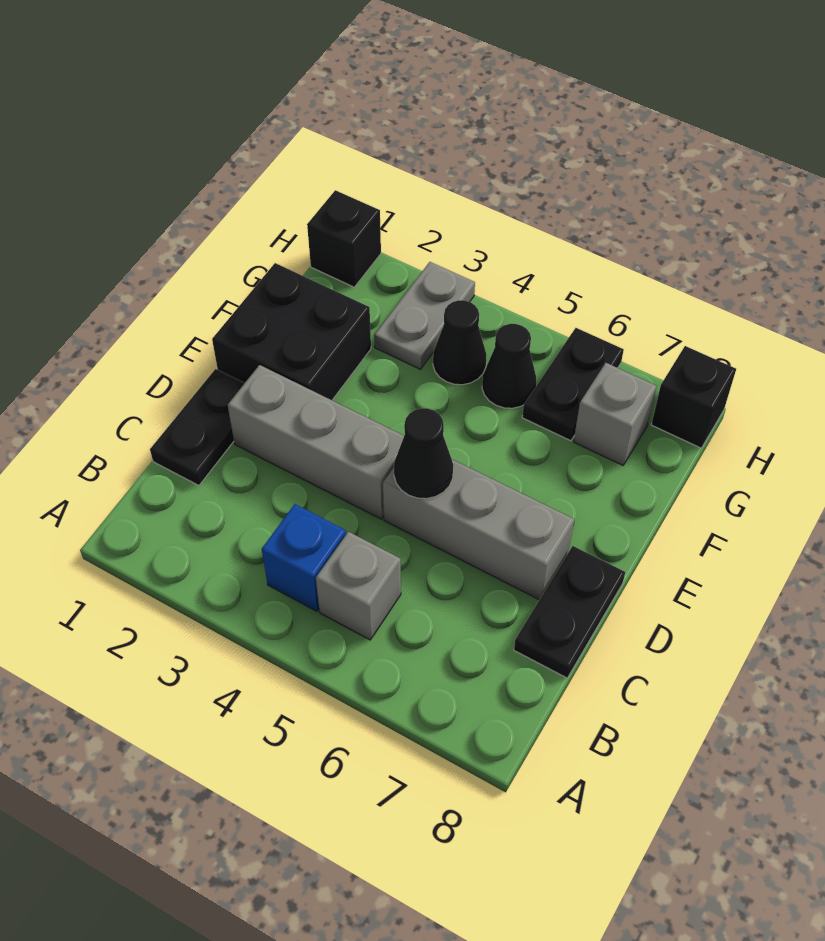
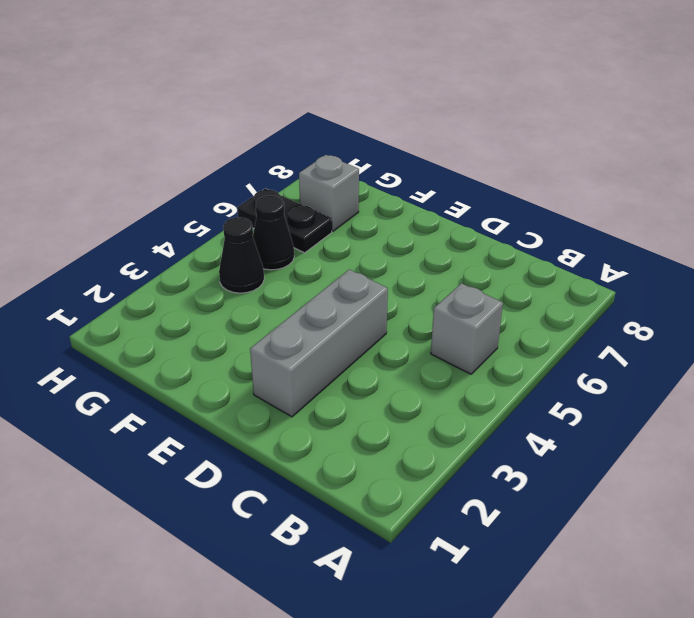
none -> blue 1x1 brick [262,504,346,611]
none -> black 1x2 plate [150,369,244,485]
none -> black 1x2 plate [514,546,625,678]

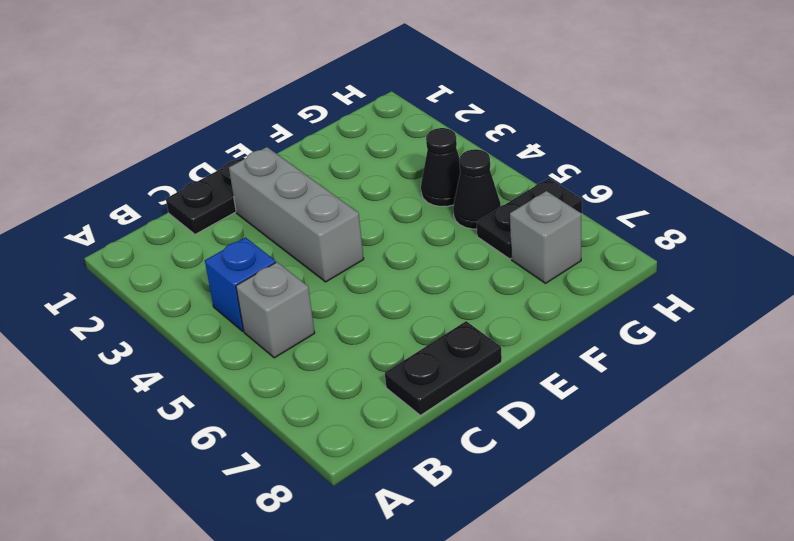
none -> grey 1x3 brick [383,459,574,600]
none -> black 2x2 brick [212,263,371,400]
none -> grey 1x2 plate [374,262,475,369]

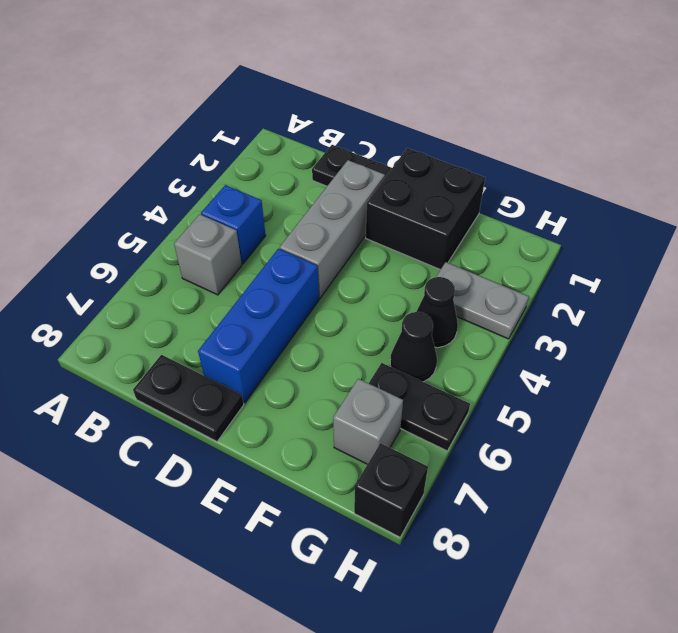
blue 1x3 brick [198,249,319,403] -> grey 1x3 brick [383,459,574,600]
none -> black 1x1 brick [307,190,381,287]
none -> black 1x1 cone [394,408,453,499]

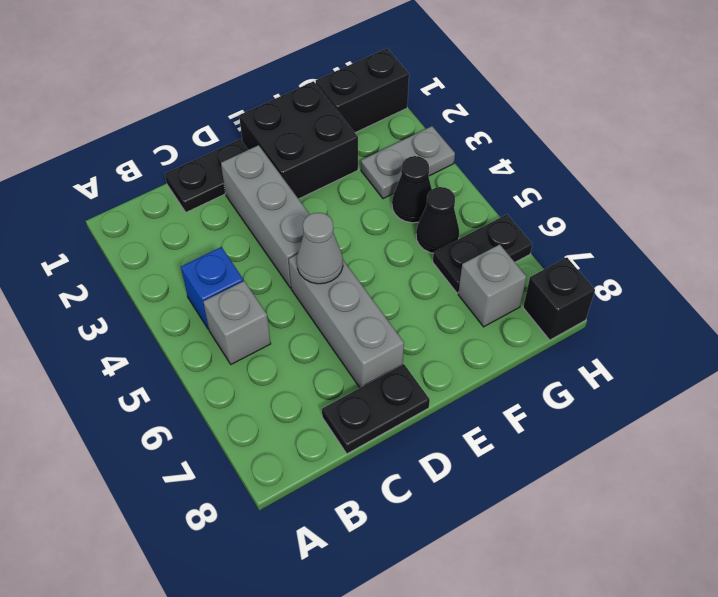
grey 1x1 cone [297,213,343,284] -> black 1x1 cone [394,408,453,499]
black 1x2 brick [316,48,409,133] -> black 1x1 brick [307,190,381,287]

